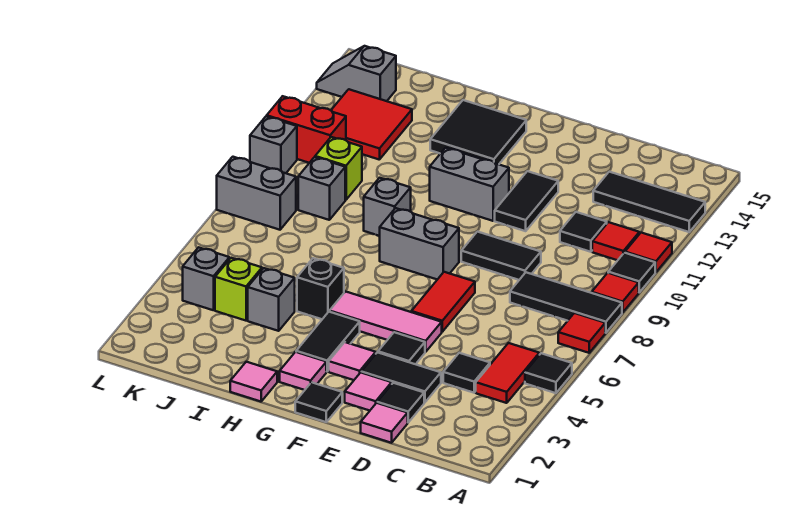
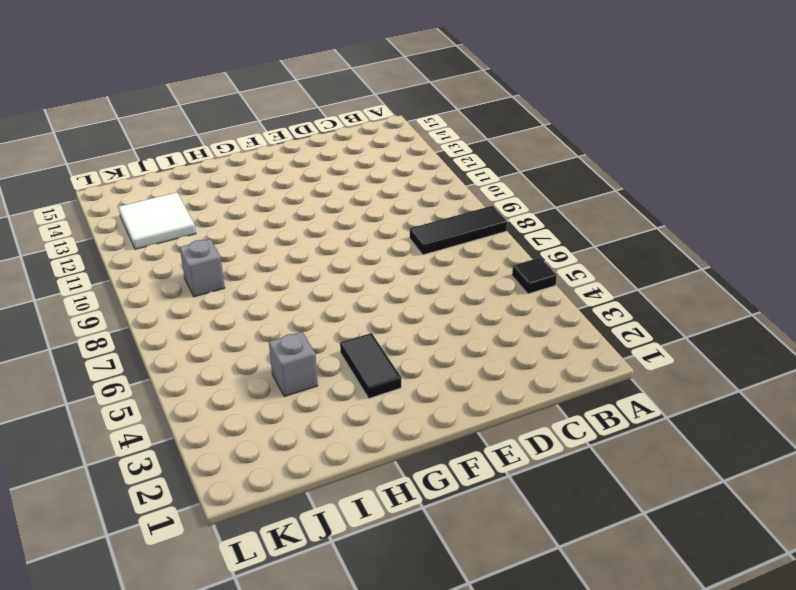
white 2x2 tile [119,192,196,249] -> red 2x2 tile [331,89,412,160]
none -> red 1x1 tile [558,313,605,353]
none -> red 1x1 tile [592,273,639,313]
none -> black 1x1 tile [608,253,655,292]
none -> red 1x1 tile [625,233,672,272]

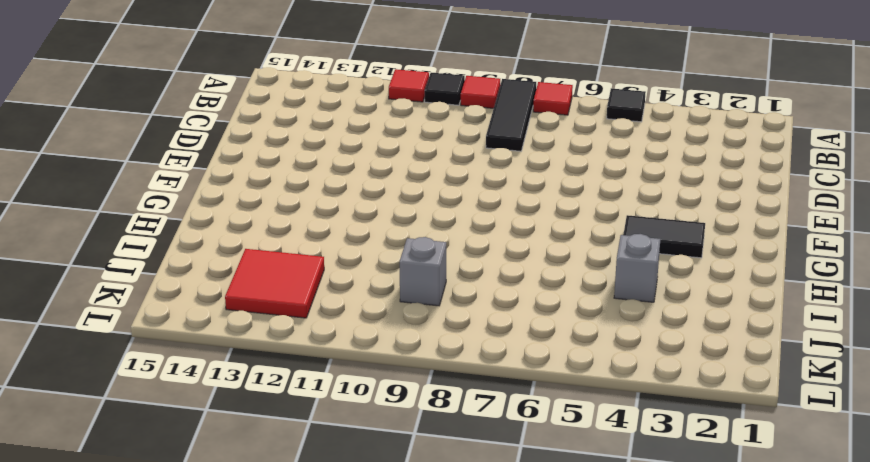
none -> black 1x3 tile [593,172,705,232]
none -> red 1x2 tile [476,343,539,403]
none -> red 1x1 tile [592,222,639,260]
none -> black 1x1 tile [443,353,490,393]

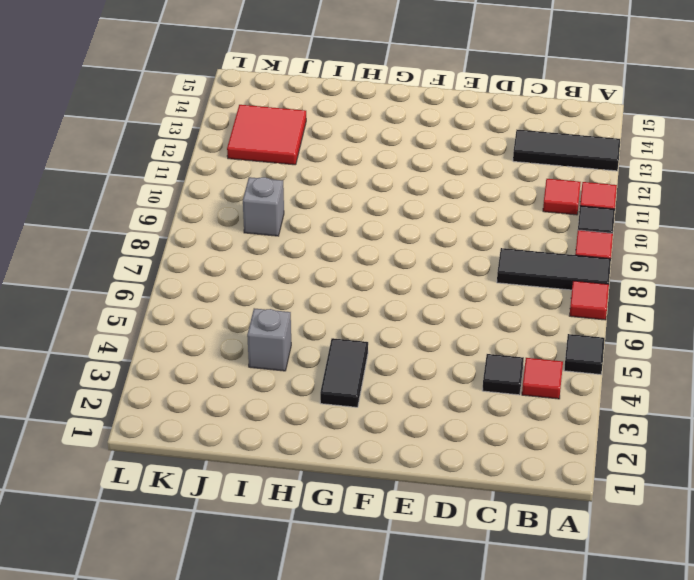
red 1x1 tile [522,358,563,399] -> red 1x2 tile [476,343,539,403]
none -> black 1x1 tile [560,212,607,252]
none -> pink 1x1 tile [361,403,408,443]
none -> black 1x1 tile [377,383,424,422]
none -> black 1x2 tile [361,352,441,403]

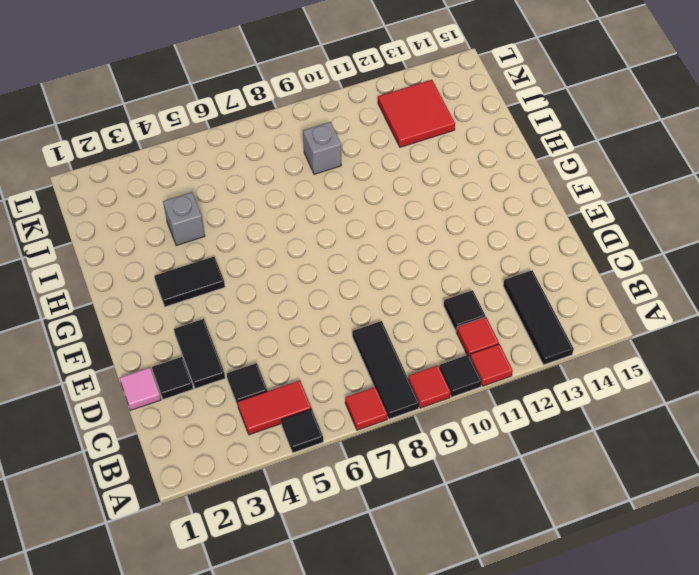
none -> black 1x2 tile [461,232,541,280]
none -> pink 1x1 tile [345,373,392,411]
none -> black 1x1 tile [378,332,425,364]
none -> pink 1x3 tile [330,292,442,352]

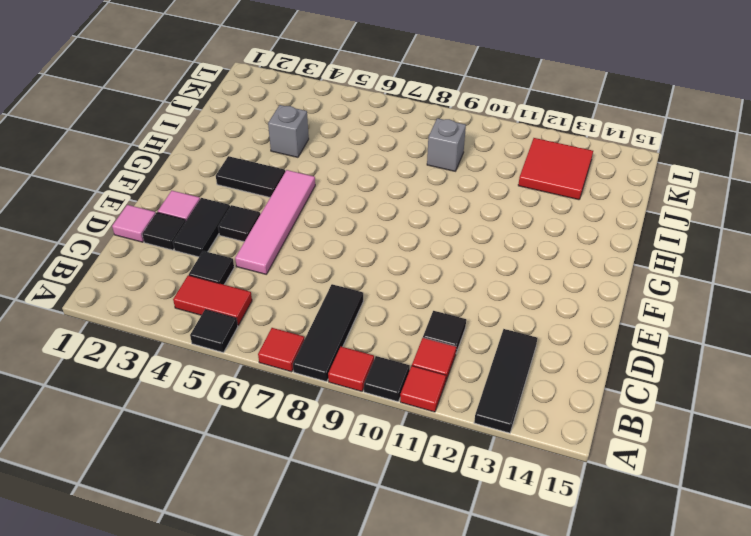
pink 1x4 tile [235,170,315,274] -> pink 1x3 tile [330,292,442,352]
none -> black 1x2 tile [461,232,541,280]
none -> red 1x2 tile [411,272,475,332]
none -> black 1x2 tile [495,171,558,231]
none -> black 1x1 tile [295,382,342,422]

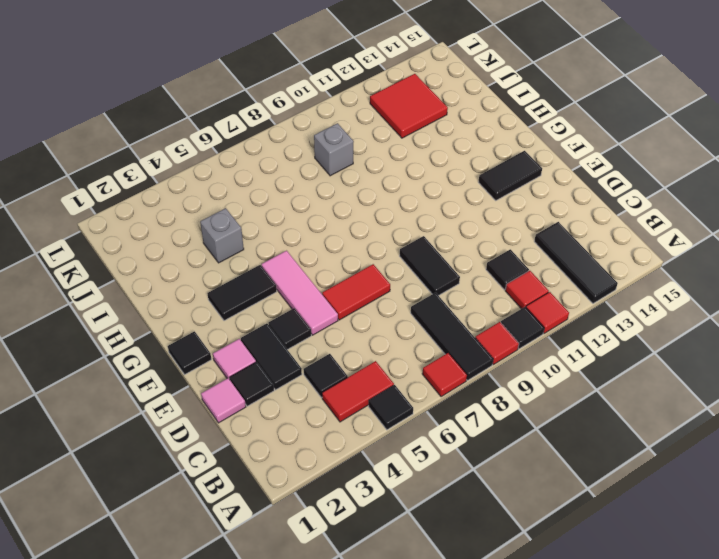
black 1x2 tile [478,151,542,200] -> black 1x2 tile moved to [495,171,558,231]
none -> pink 1x1 tile [329,342,376,380]
none -> grey 1x2 brick [380,208,459,280]
none -> grey 1x2 brick [430,148,509,221]
none -> pink 1x1 tile [280,352,326,390]

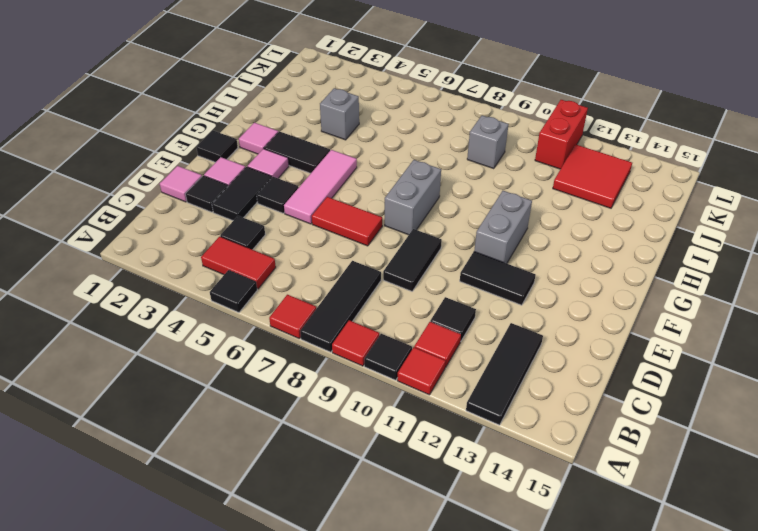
none -> black 2x2 tile [430,100,526,164]
none -> pink 1x1 tile [230,362,277,402]
none -> black 1x1 brick [297,258,344,319]
none -> grey 1x1 brick [364,178,411,236]

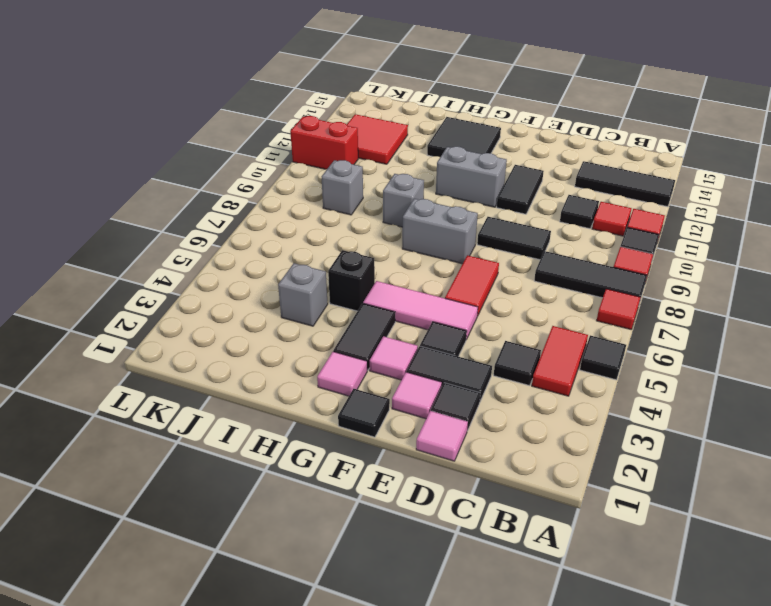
none -> pink 1x1 tile [230,362,277,402]
none -> lime 1x1 brick [215,258,262,321]
none -> lime 1x1 brick [315,137,362,200]
none -> grey 1x1 brick [183,247,229,310]

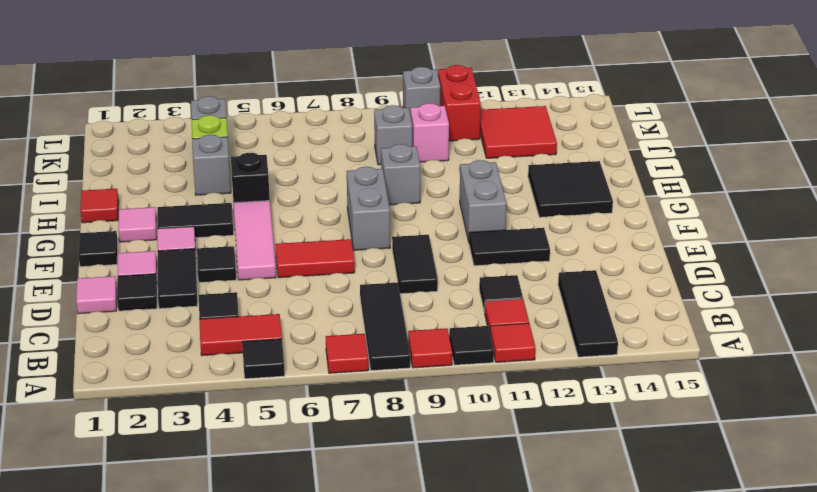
red 1x1 tile [80,189,119,223] -> pink 1x1 tile [230,362,277,402]
pink 1x1 brick [410,103,449,162] -> lime 1x1 brick [315,137,362,200]
none -> grey 1x2 brick [217,157,296,230]
none -> grey 1x2 slope [317,46,396,101]

